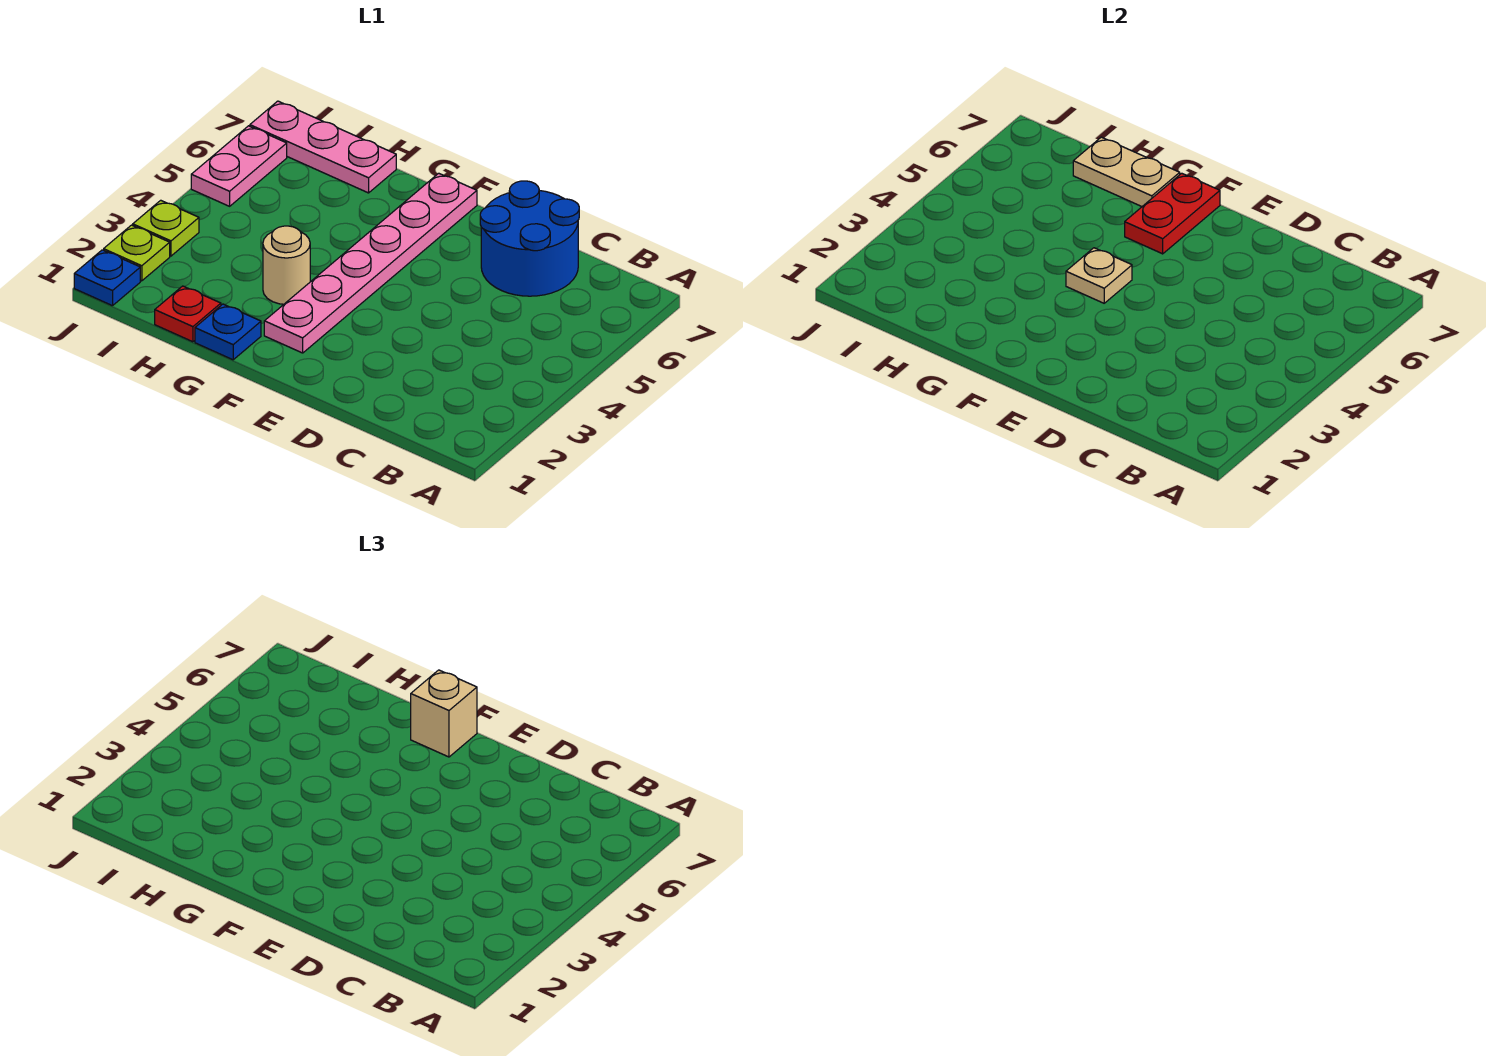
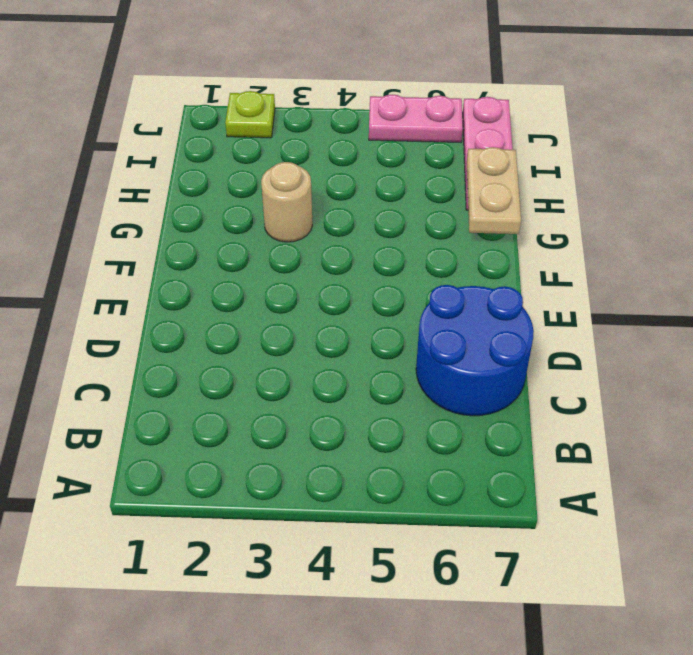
none -> pink 1x6 plate [264,173,477,353]
none -> blue 1x1 plate [195,304,261,360]
none -> red 1x1 plate [155,286,221,342]

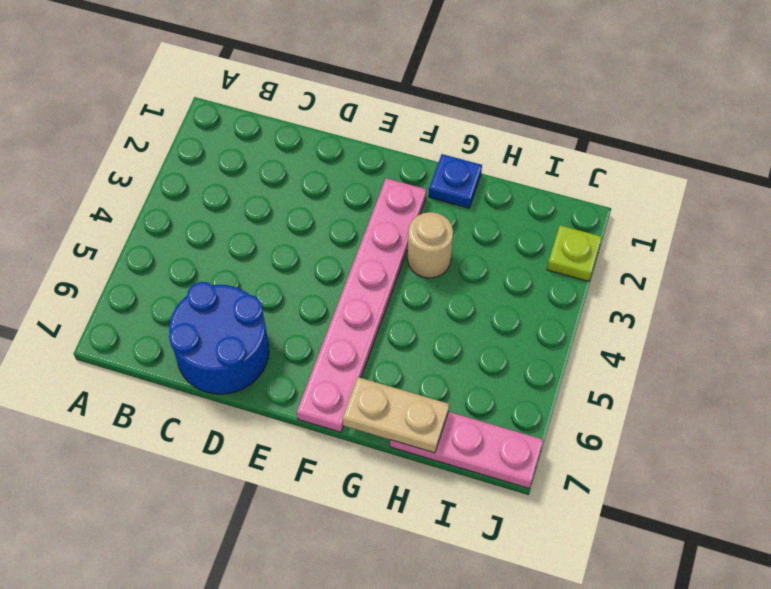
none -> red 1x1 plate [155,286,221,342]
none -> blue 1x1 plate [74,250,140,306]
none -> lime 1x1 plate [133,200,199,256]

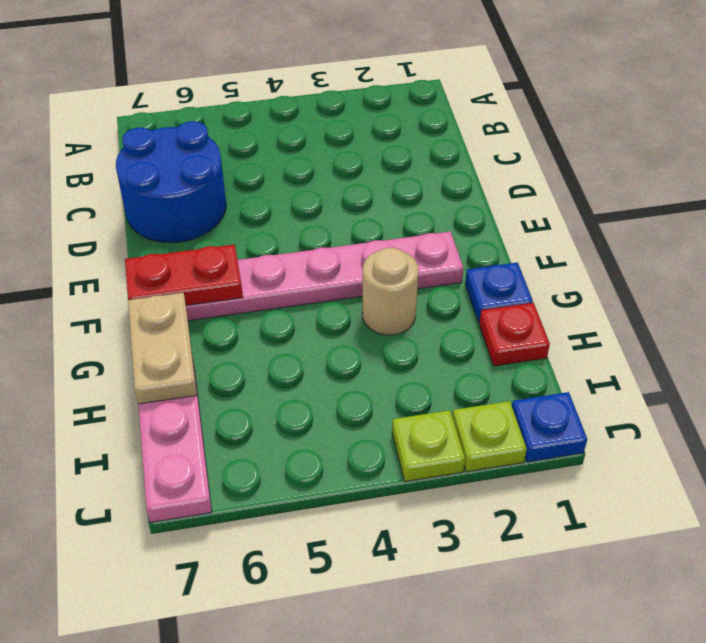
none -> pink 1x2 plate [191,126,287,206]
none -> tan 1x1 plate [1066,248,1132,303]
none -> tan 1x1 brick [411,670,477,757]

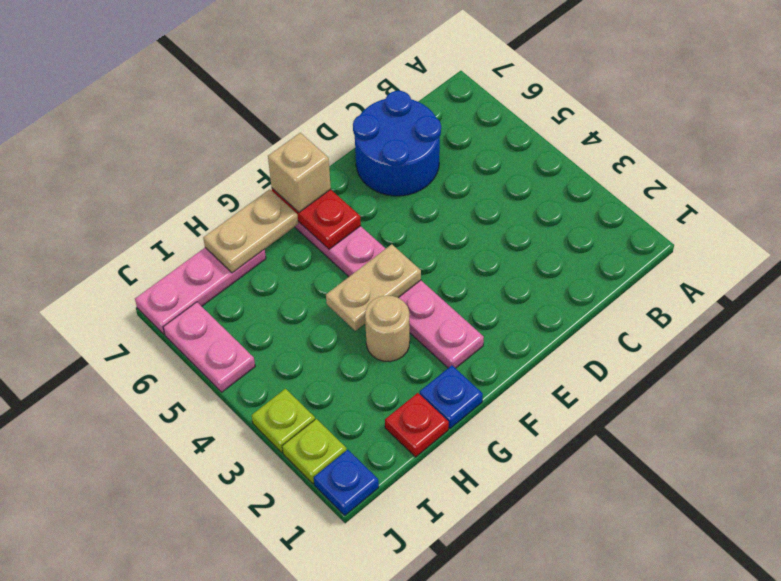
tan 1x2 plate [326,244,421,331] -> tan 1x1 plate [1066,248,1132,303]

